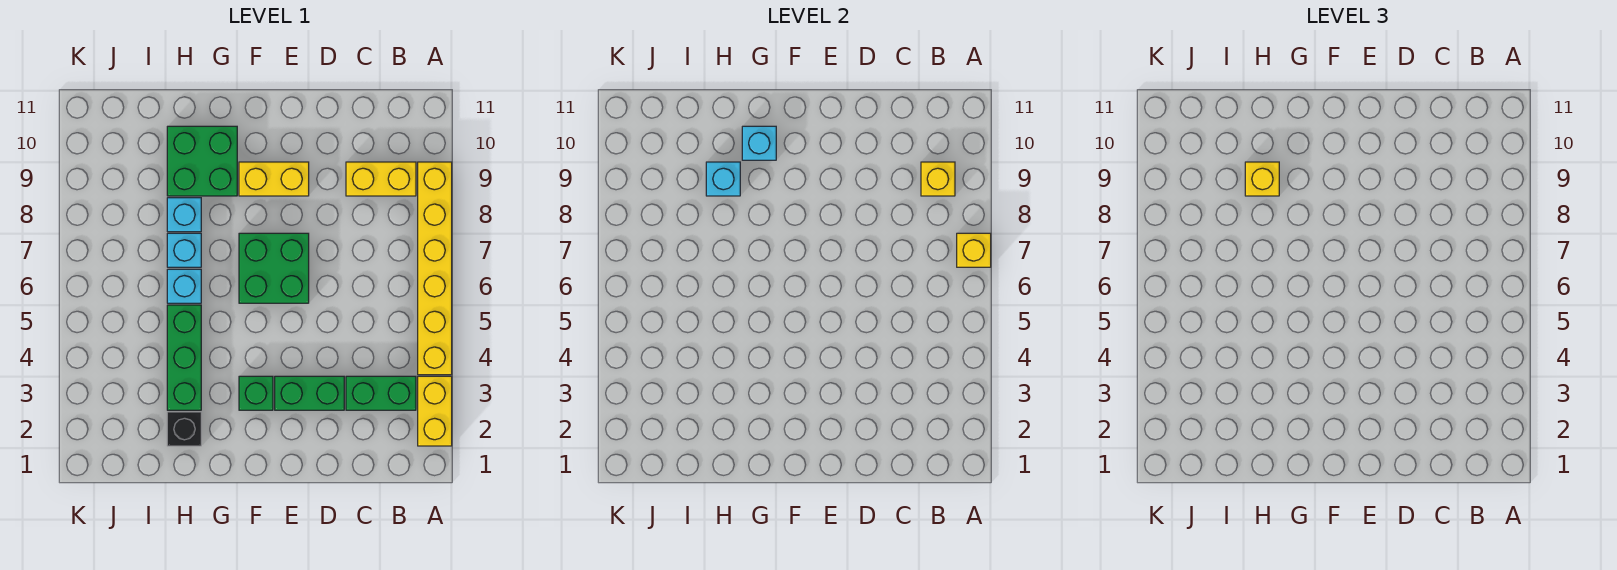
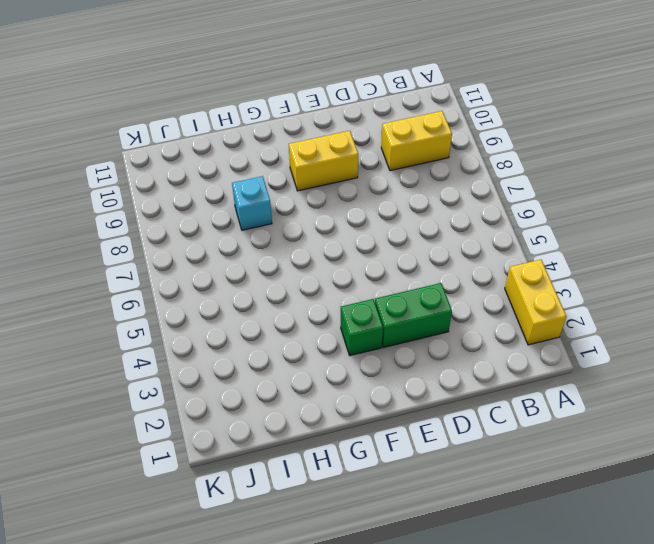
none -> yellow 1x6 brick [418,162,452,375]
none -> green 1x2 brick [346,376,416,410]
none -> green 2x2 brick [239,233,309,303]

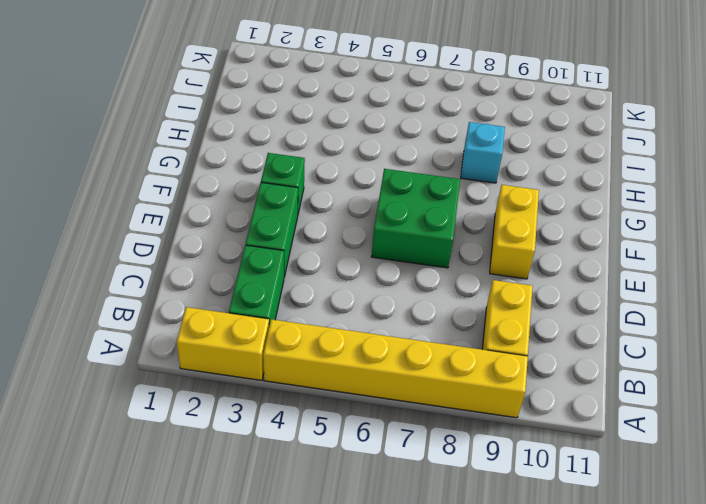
none -> green 2x2 brick [167,126,237,196]
none -> black 1x1 brick [167,412,201,446]
none -> green 1x3 brick [167,305,201,410]

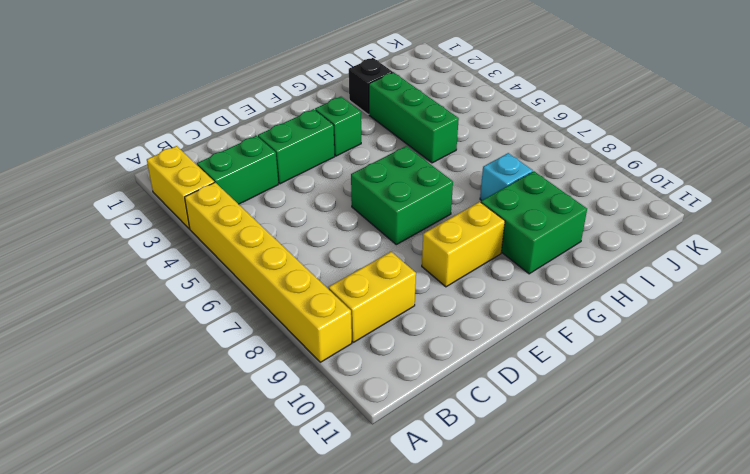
none -> cyan 1x1 brick [167,269,201,303]
none -> cyan 1x1 brick [167,233,201,267]
none -> yellow 1x1 brick [957,233,991,267]

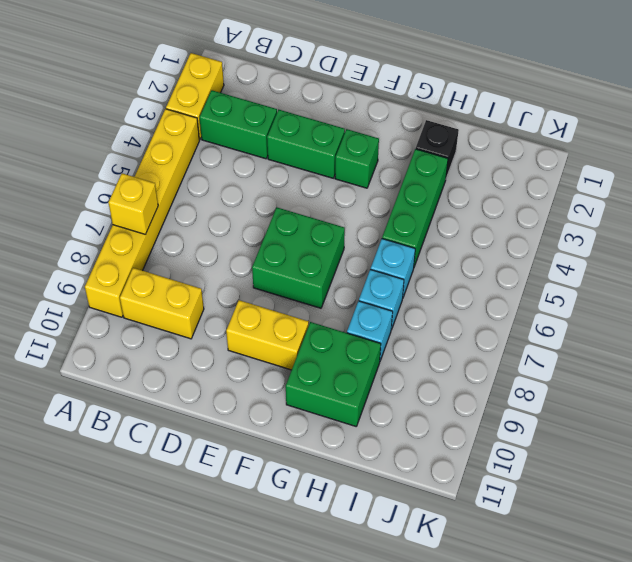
none -> yellow 1x1 brick [921,162,955,196]
none -> cyan 1x1 brick [742,126,776,160]
none -> cyan 1x1 brick [706,162,740,196]

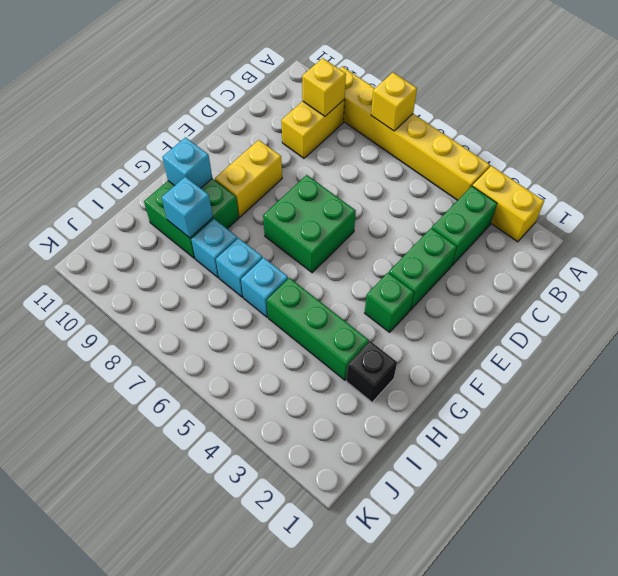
none -> yellow 1x1 brick [1245,162,1279,196]

